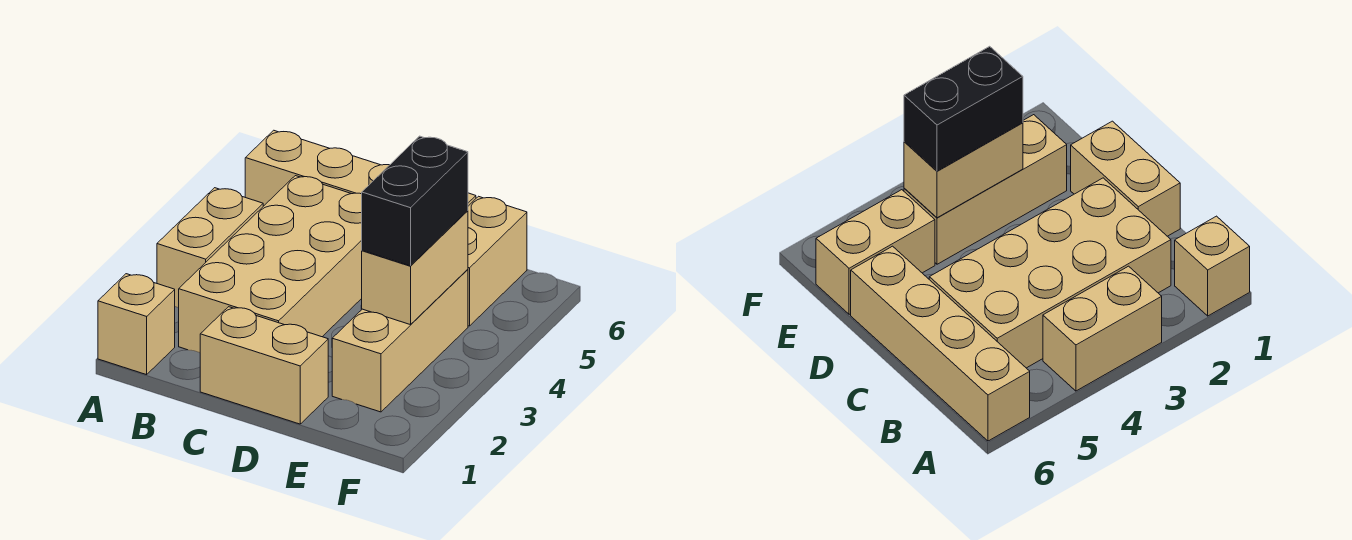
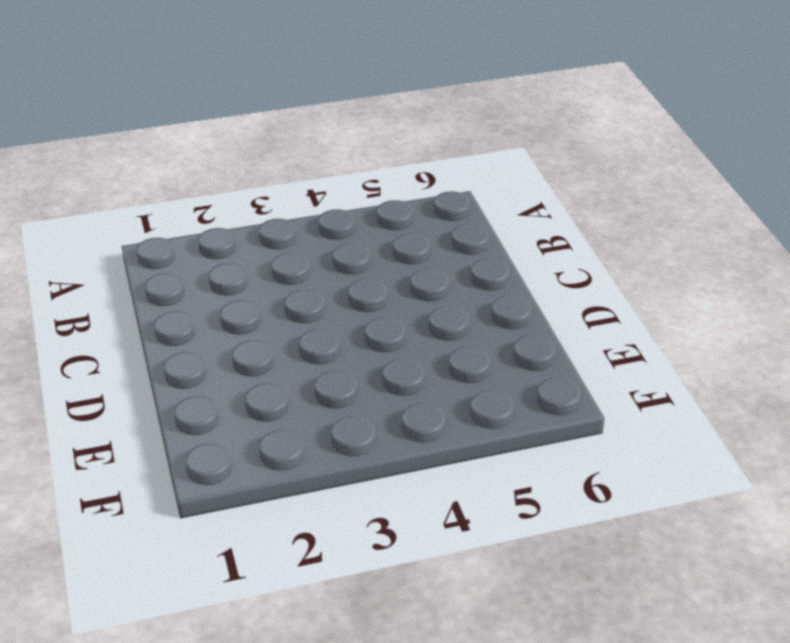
none -> tan 1x1 brick [98,274,175,375]
none -> tan 1x2 brick [157,188,263,308]

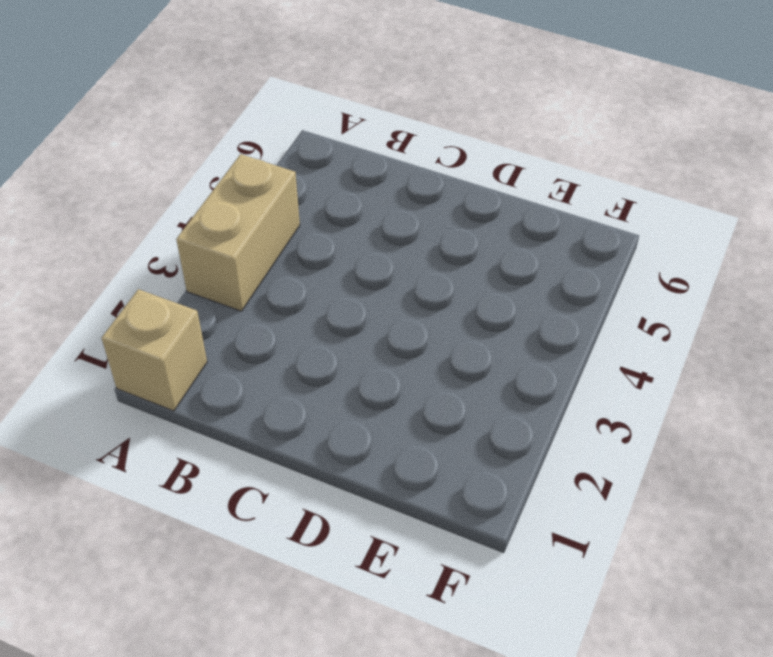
none -> tan 1x4 brick [245,130,476,206]
none -> tan 2x4 brick [179,176,362,353]

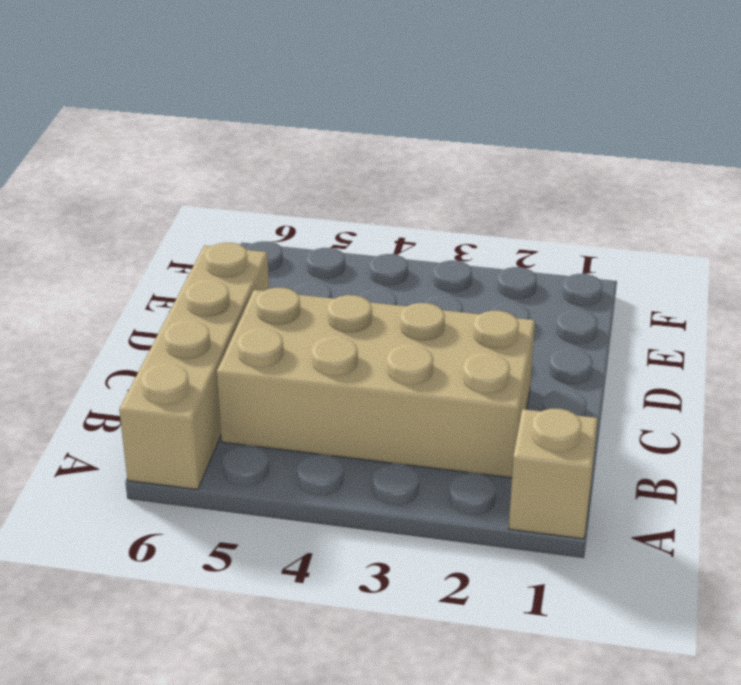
none -> tan 1x2 brick [157,188,263,308]
none -> tan 1x2 brick [200,307,328,424]

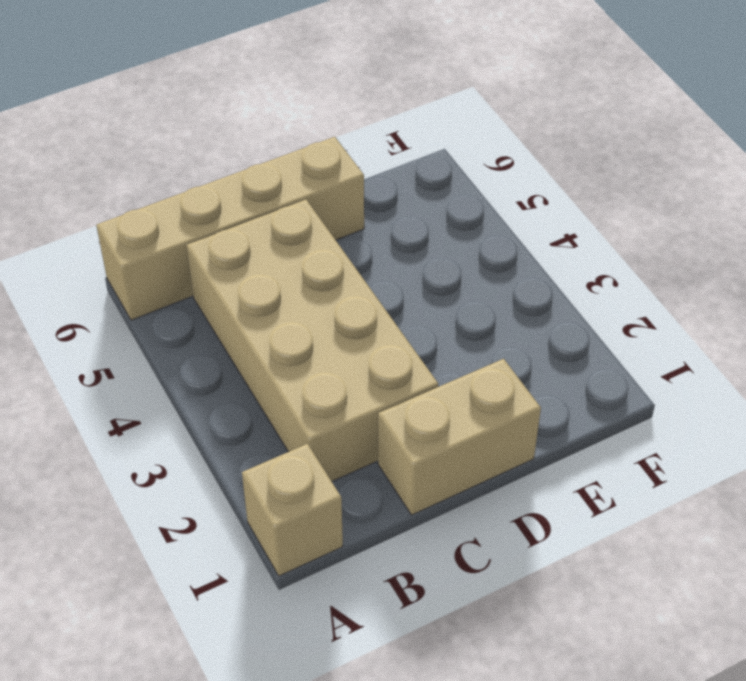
none -> tan 1x2 brick [157,188,263,308]
none -> tan 1x3 brick [332,269,468,412]

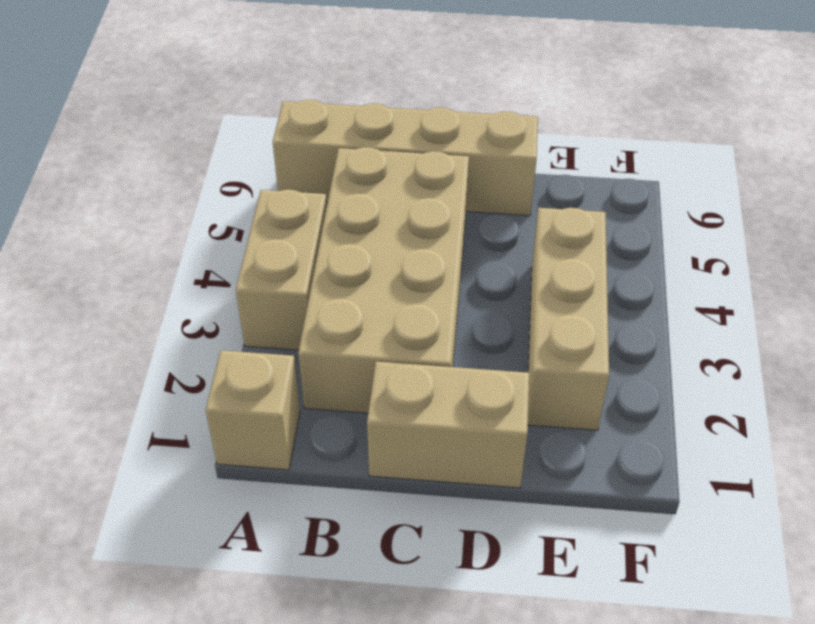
none -> tan 1x2 brick [468,196,527,326]
none -> tan 1x2 brick [362,211,468,325]

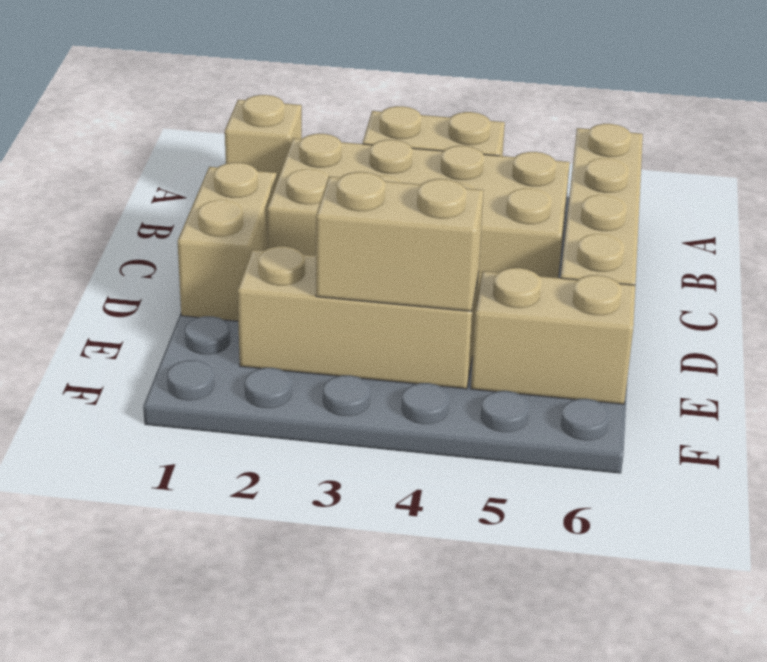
none -> black 1x2 brick [362,136,468,266]

